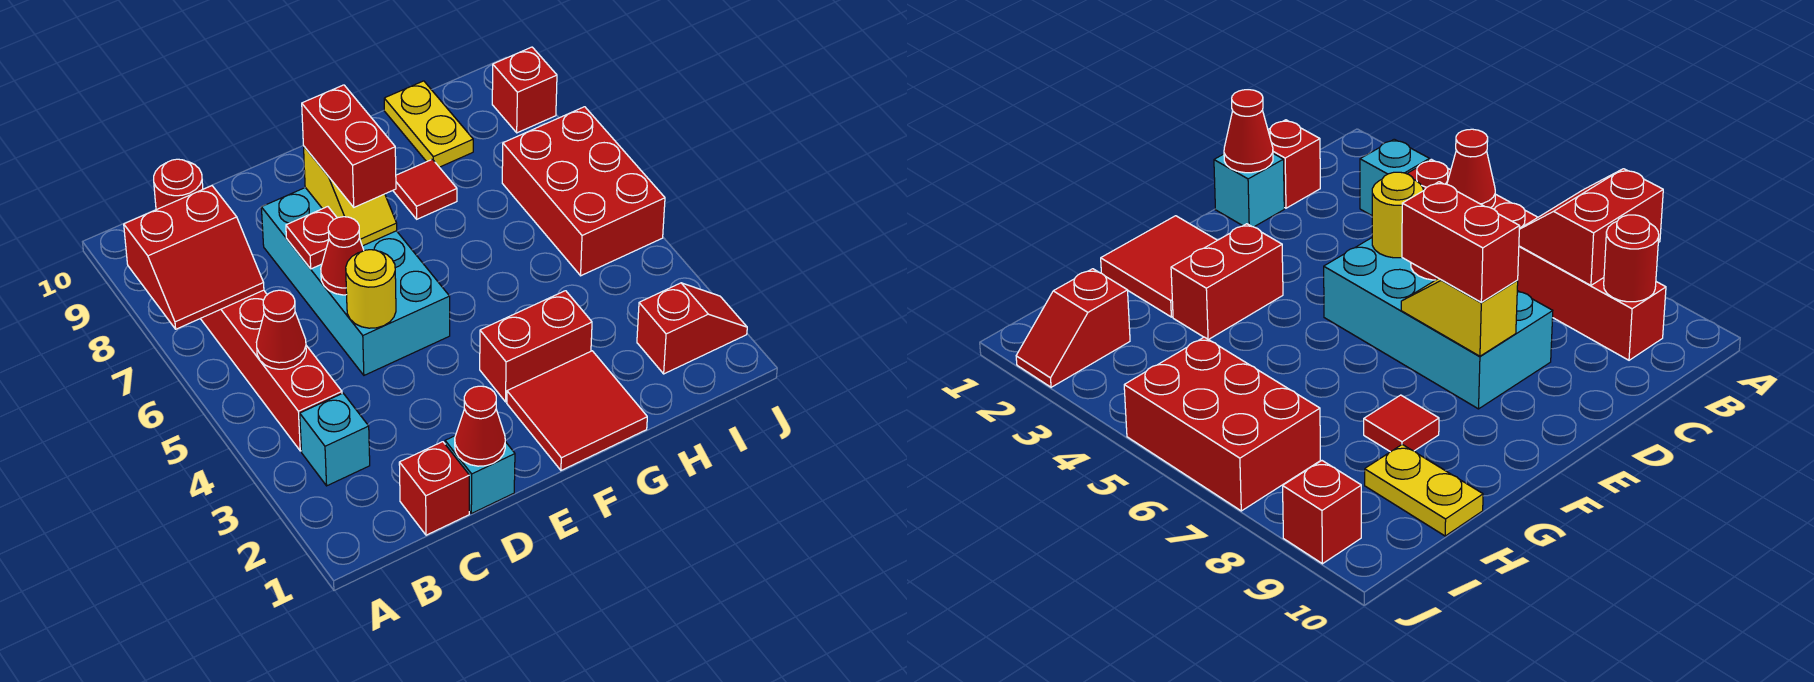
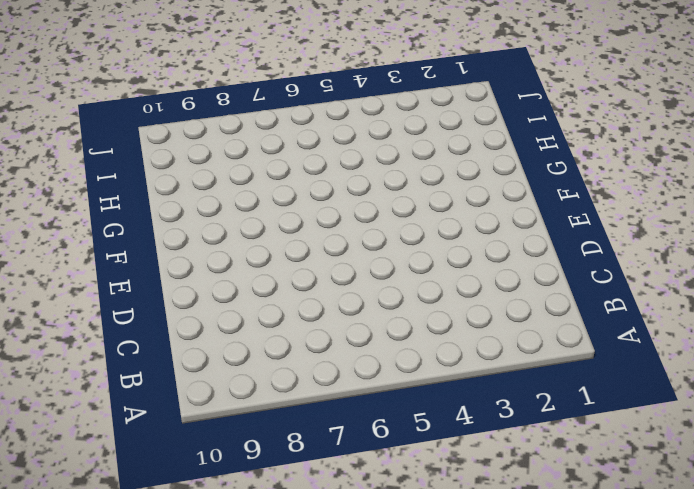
none -> cyan 1x1 brick [300,393,370,486]
none -> red 1x6 brick [201,290,342,451]
none -> red 1x1 brick [399,442,469,535]

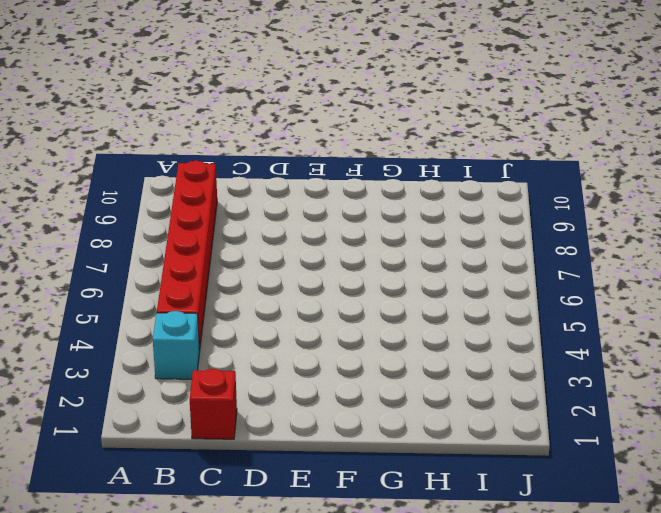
none -> cyan 1x1 brick [445,436,515,513]
none -> cyan 2x4 brick [261,188,450,375]
none -> red 2x2 tile [507,351,647,470]

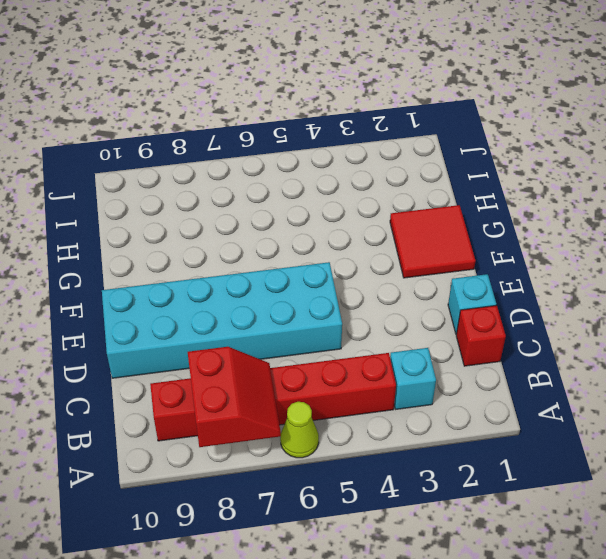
lime 1x1 cone [280,402,319,458] -> none
cyan 2x6 brick [102,262,342,378] -> cyan 2x4 brick [261,188,450,375]
none -> red 1x2 brick [480,291,592,402]
none -> red 1x1 tile [393,159,457,219]
none -> yellow 1x2 plate [384,81,473,167]

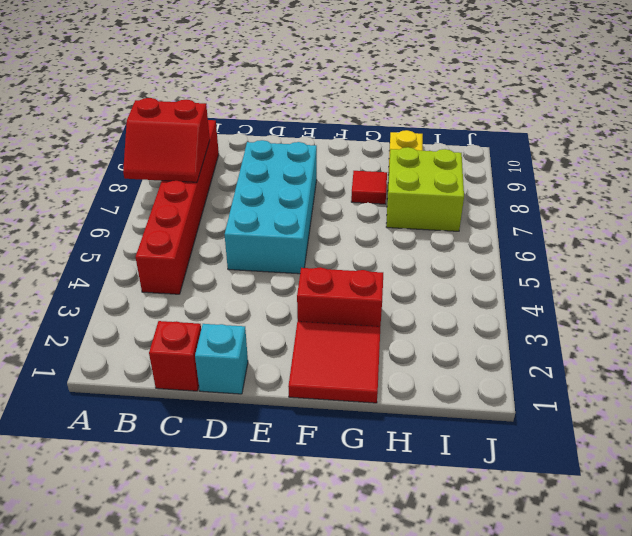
lime 2x2 brick [386,147,464,231] -> red 2x3 brick [502,107,665,276]
none -> cyan 1x1 brick [300,393,370,486]
none -> red 1x2 slope [637,283,747,374]
none -> red 1x1 brick [492,47,557,133]

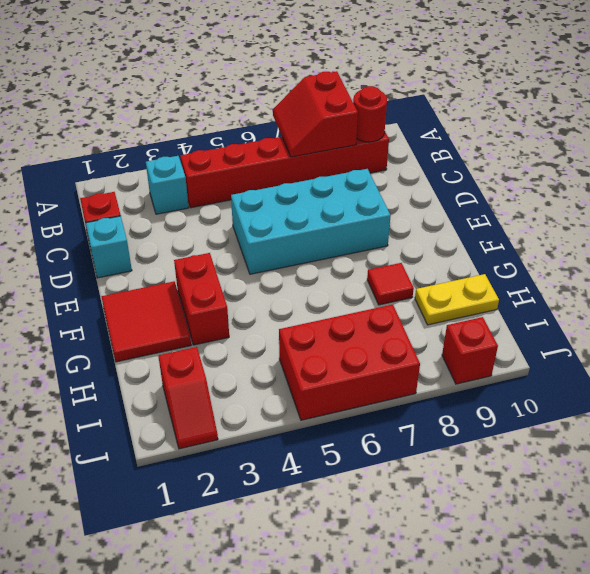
none -> red 1x1 cone [256,290,306,369]
none -> red 1x1 cone [455,386,505,466]
none -> yellow 1x1 round brick [346,250,396,328]

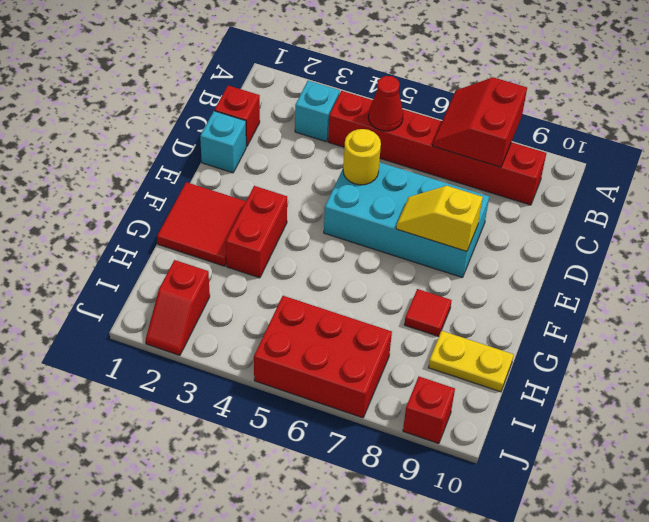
none -> red 1x1 round brick [154,159,203,210]
none -> red 1x1 cone [455,386,505,466]
none -> red 1x1 cone [321,217,364,295]

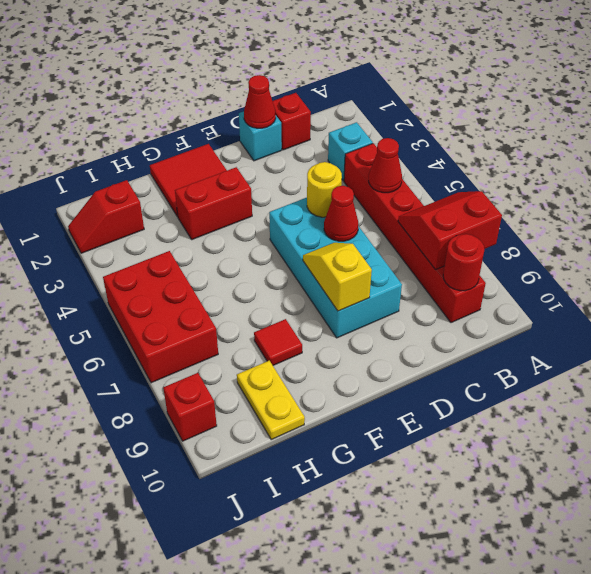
none -> red 1x1 plate [286,207,337,269]
none -> red 1x2 brick [302,85,396,207]

